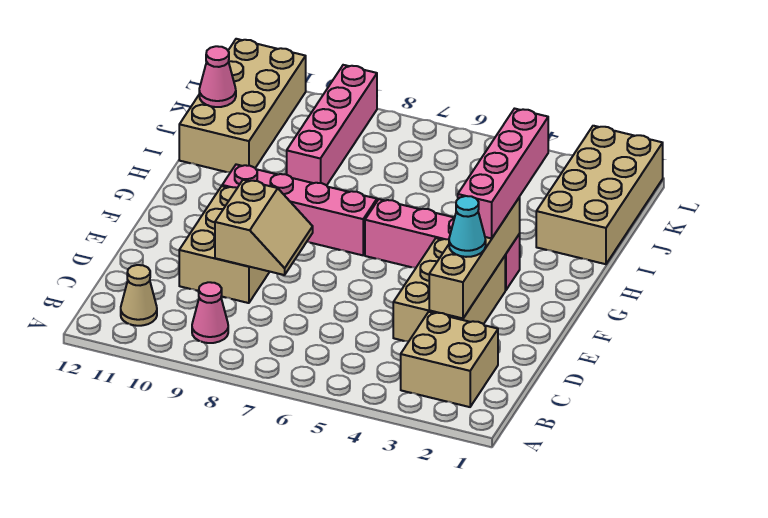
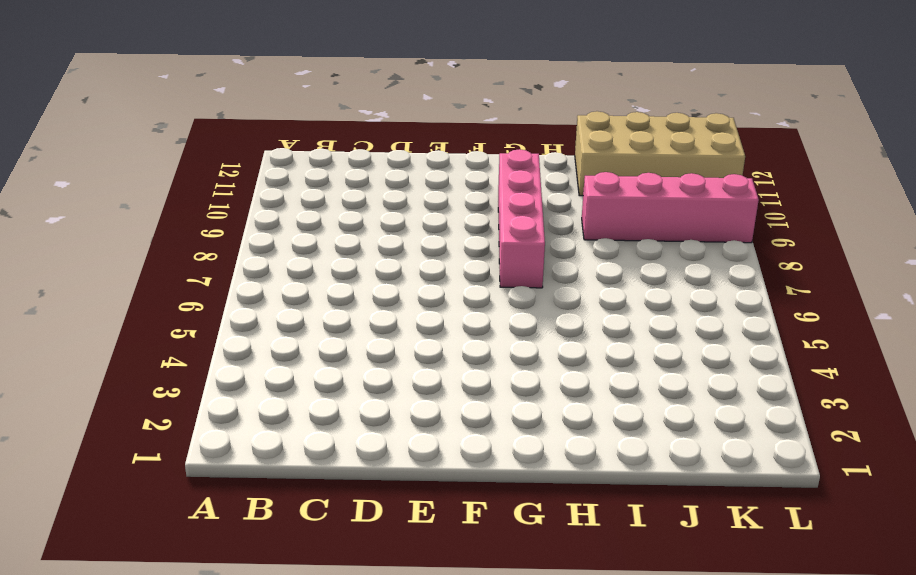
none -> tan 2x2 brick [401,312,498,407]
none -> pink 1x1 cone [192,282,228,343]
none -> tan 1x1 cone [121,265,157,326]

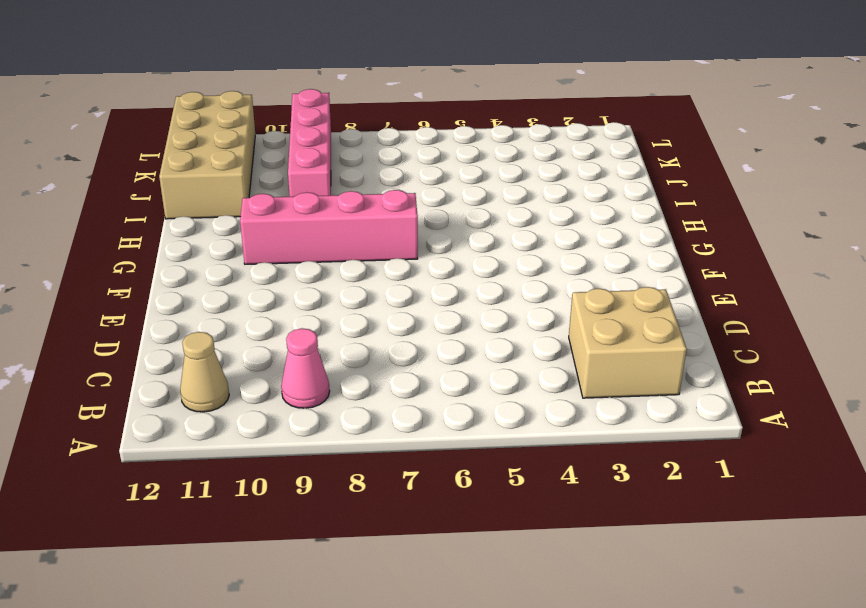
none -> tan 2x3 brick [393,238,505,342]
none -> tan 2x3 brick [179,186,270,303]
none -> pink 1x4 brick [365,199,520,290]

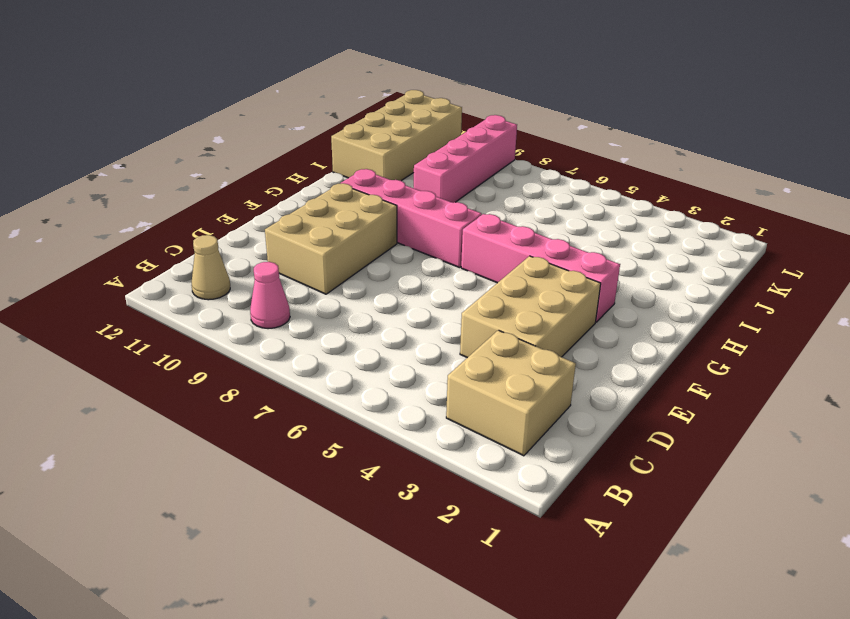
none -> tan 2x4 brick [536,126,663,264]
none -> tan 1x4 brick [429,197,520,319]
none -> tan 2x2 slope [215,180,313,275]

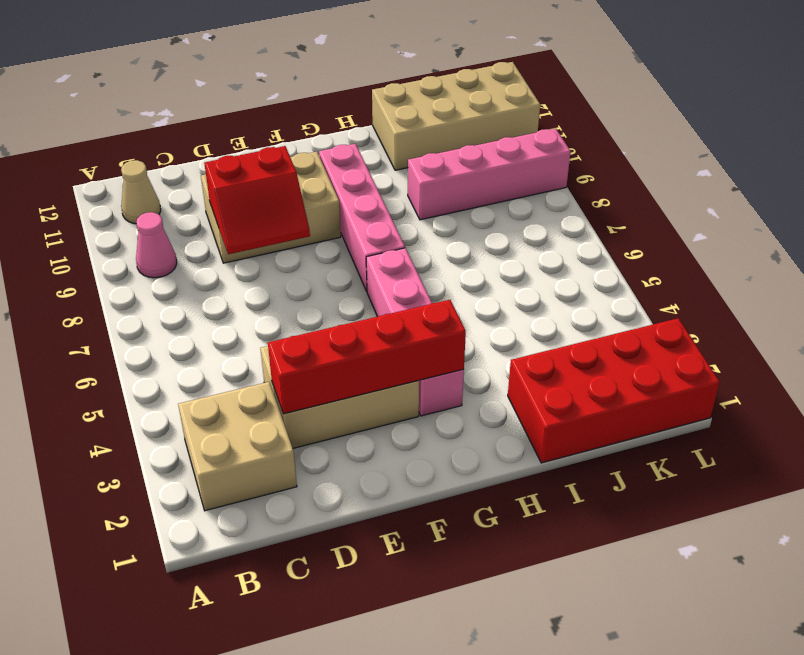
red 1x4 brick [268,300,466,414] -> tan 1x4 brick [429,197,520,319]
red 2x2 slope [204,146,310,254] -> tan 2x2 slope [215,180,313,275]
red 2x4 brick [508,318,720,463] -> tan 2x4 brick [536,126,663,264]
none -> pink 1x1 cone [199,46,236,107]
none -> cyan 1x1 cone [449,196,486,257]
none -> pink 1x4 brick [458,109,548,238]

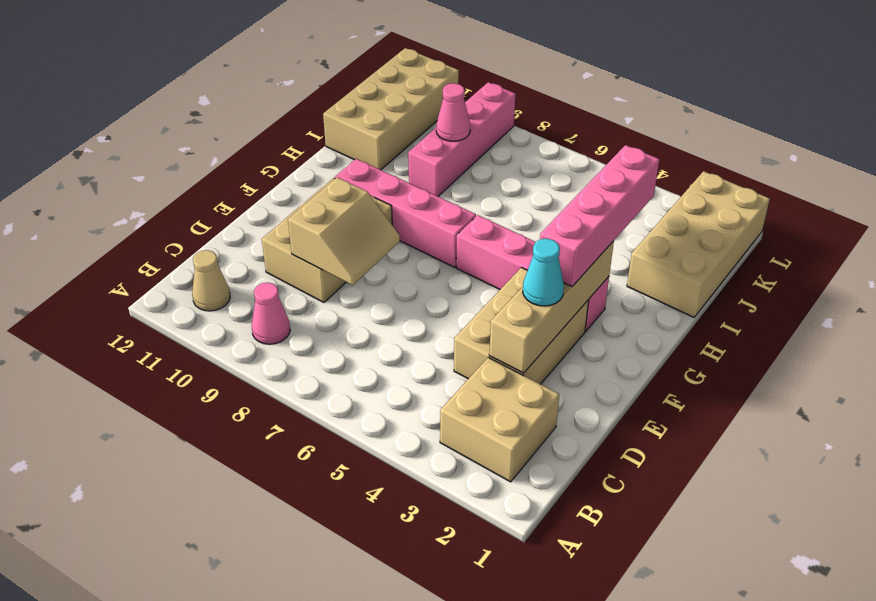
pink 1x1 cone [436,83,470,141] -> pink 1x1 cone moved to [199,46,236,107]

